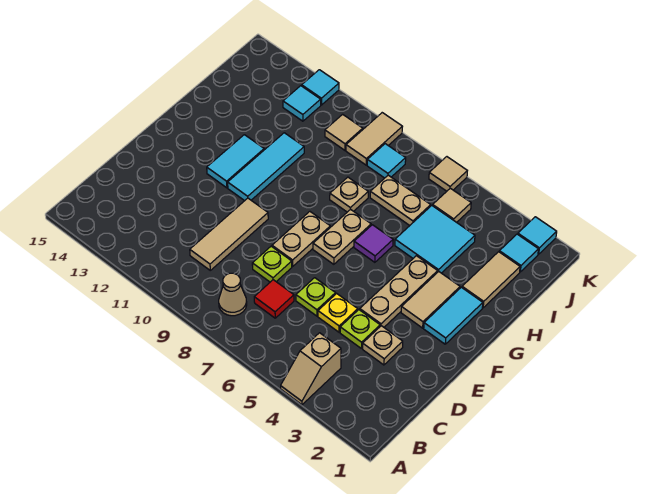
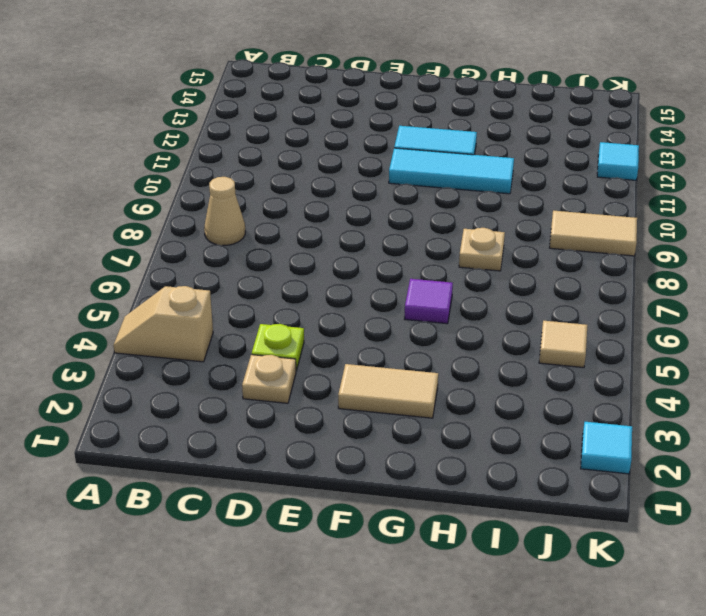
none -> red 1x1 tile [254,280,294,318]
none -> tan 1x3 tile [190,198,268,270]
none -> yellow 1x1 plate [318,294,358,332]
none -> lime 1x1 plate [296,278,336,316]

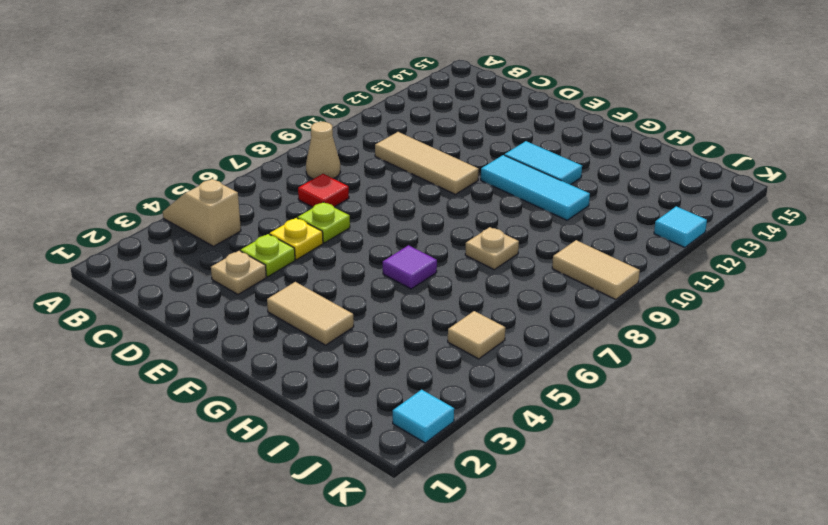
none -> lime 1x1 plate [252,246,292,282]
none -> tan 1x3 plate [360,256,438,327]
none -> tan 1x2 plate [272,212,330,266]
none -> cyan 1x2 tile [424,287,483,344]

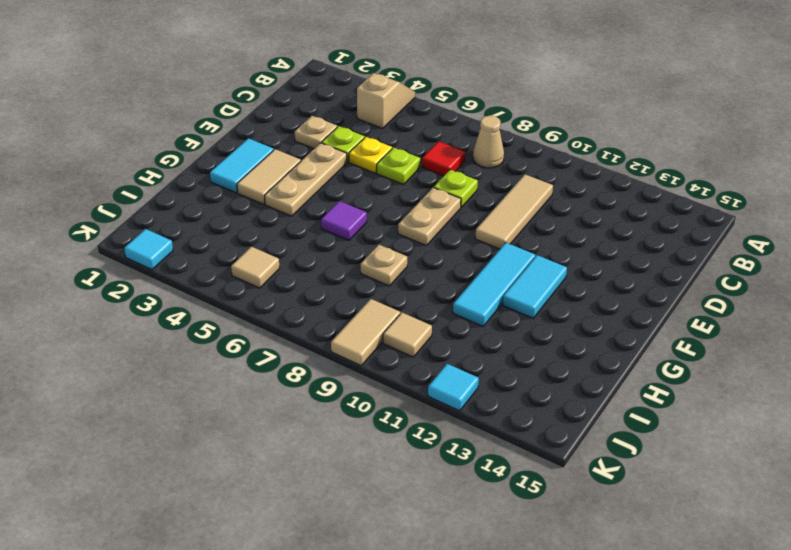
none -> tan 1x2 plate [313,209,371,264]
none -> tan 1x2 tile [462,252,520,308]
none -> cyan 2x2 tile [395,206,475,273]
none -> tan 1x2 plate [370,175,431,225]

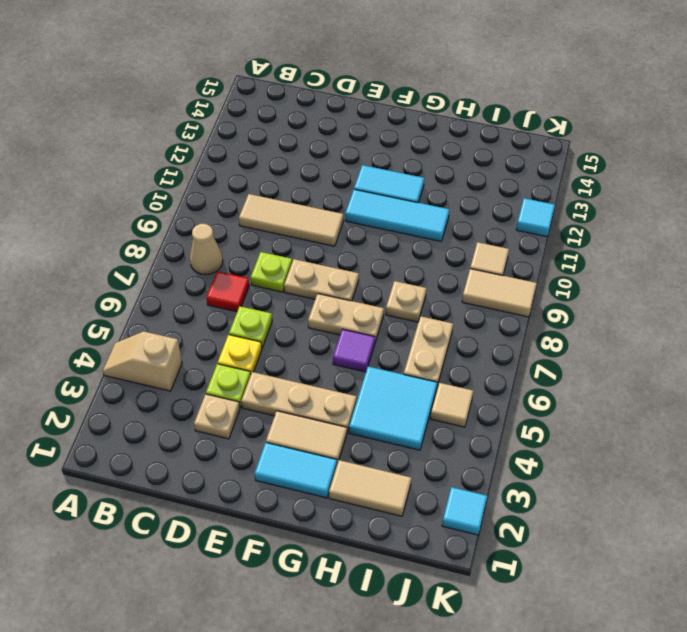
none -> cyan 1x1 tile [499,234,538,272]
none -> cyan 1x1 tile [367,144,406,178]
none -> cyan 1x1 tile [283,86,321,121]
none -> tan 1x1 tile [429,157,467,191]

